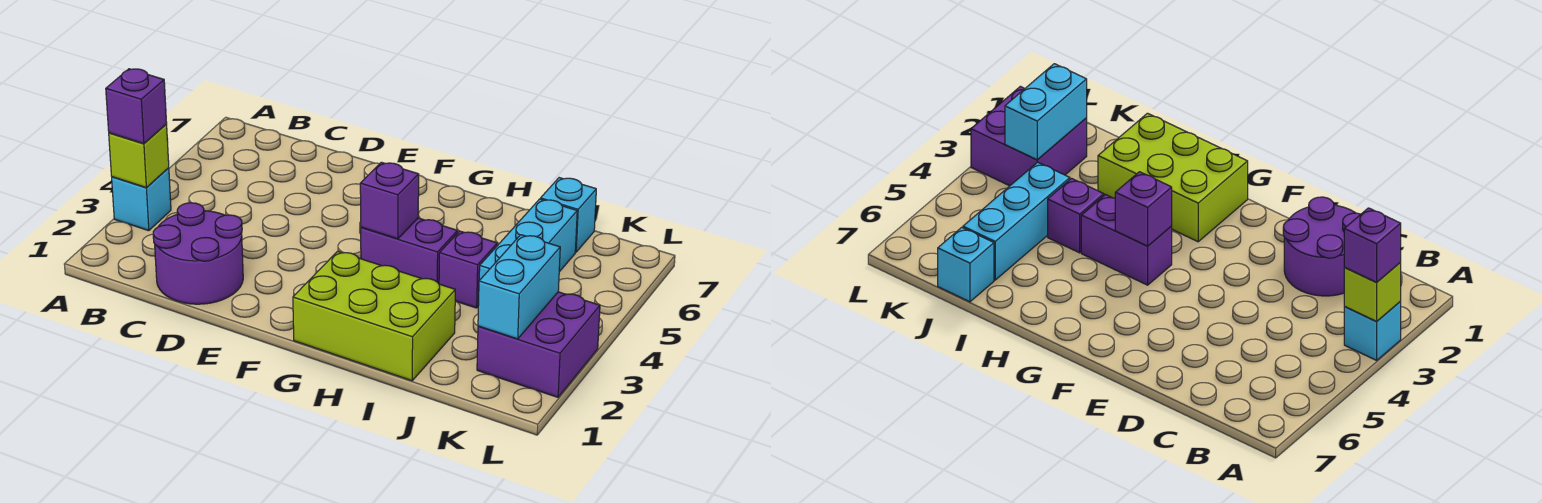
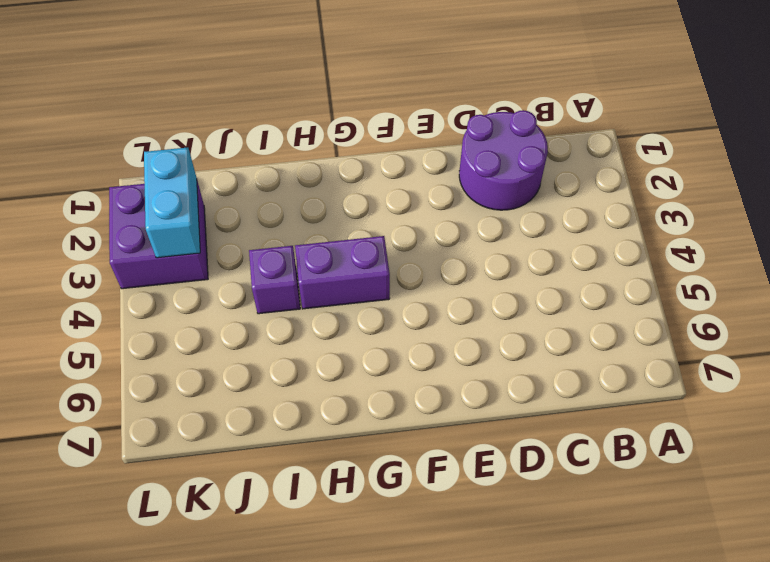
none -> cyan 1x1 brick [112,168,171,231]
none -> lime 2x3 brick [293,251,455,381]
none -> cyan 1x3 brick [479,199,577,280]

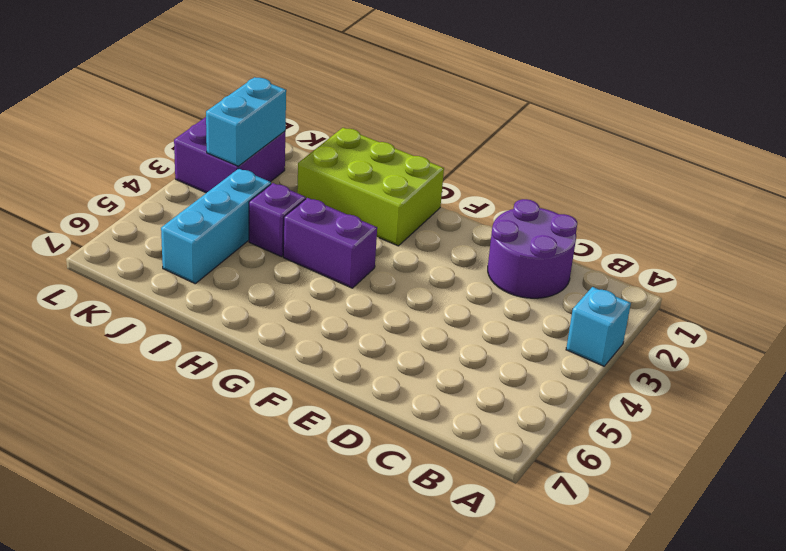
none -> cyan 1x1 brick [540,178,596,252]
none -> lime 1x1 brick [109,124,169,187]
none -> purple 1x1 brick [360,162,419,239]

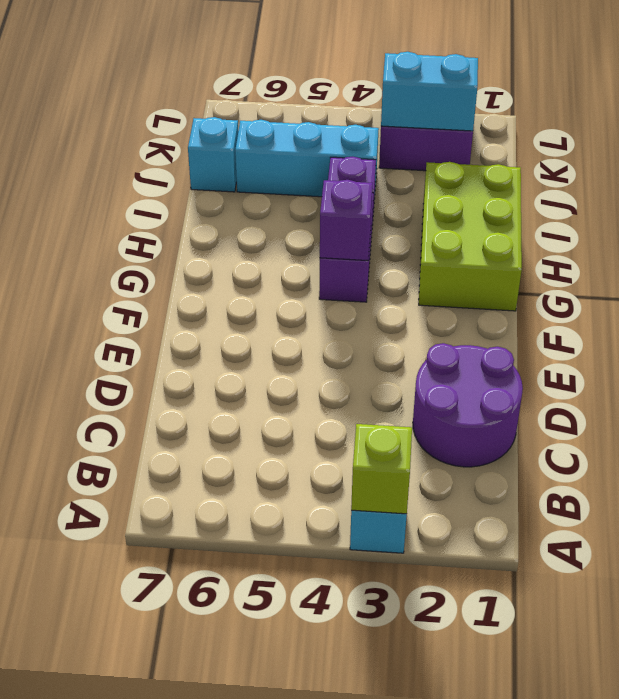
none -> purple 1x1 brick [106,69,167,144]

